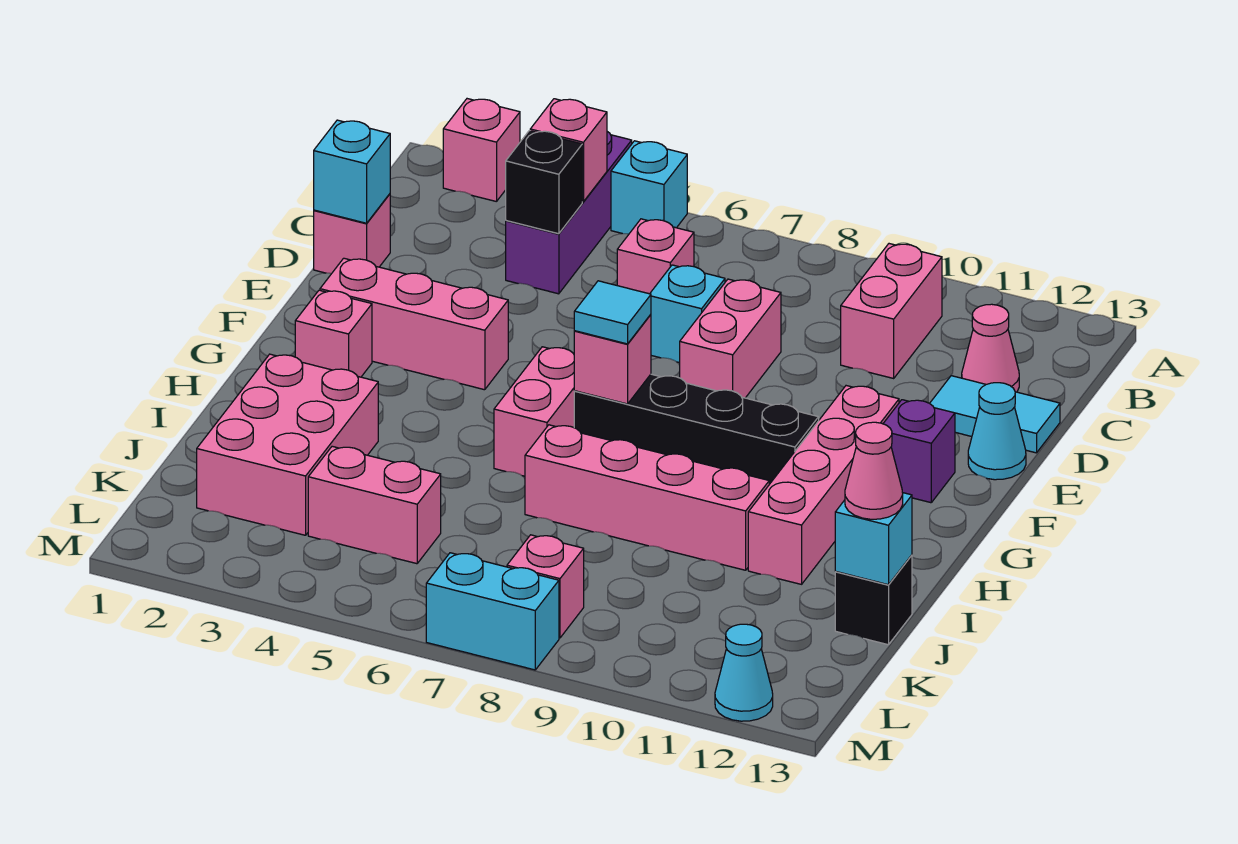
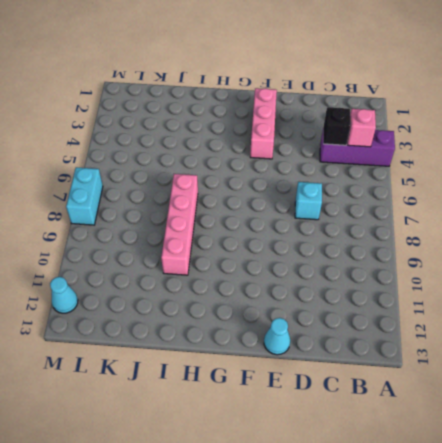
none -> pink 1x1 brick [443,99,520,202]
none -> cyan 1x1 brick [611,141,687,234]
none -> pink 1x2 brick [841,244,942,378]
none -> pink 1x1 brick [617,219,694,294]

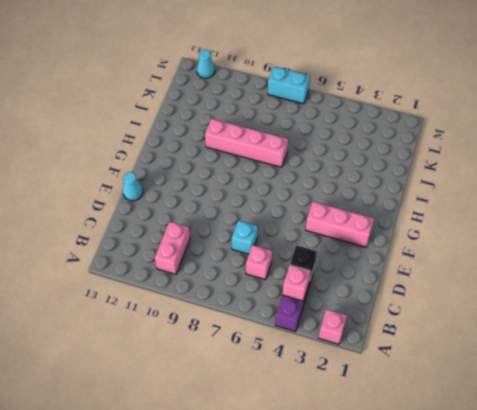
none -> cyan 1x1 brick [611,141,687,234]
none -> pink 1x1 cone [962,304,1019,392]
none -> pink 1x1 brick [314,194,390,273]
none -> pink 1x2 brick [680,279,781,398]

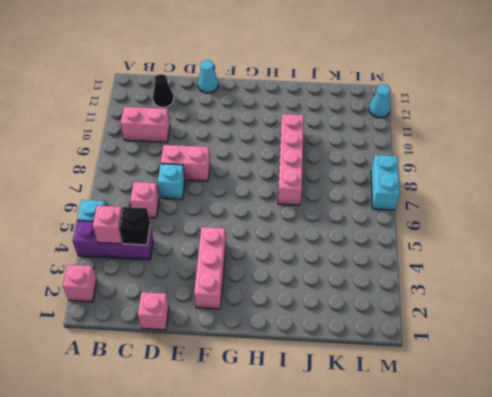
black 1x1 cone [153,74,174,107] -> pink 1x1 cone [962,304,1019,392]
none -> cyan 1x2 tile [930,376,1060,453]
none -> pink 1x4 brick [748,386,899,584]
none -> purple 1x1 brick [883,400,955,503]
none -> pink 1x1 brick [295,290,372,377]

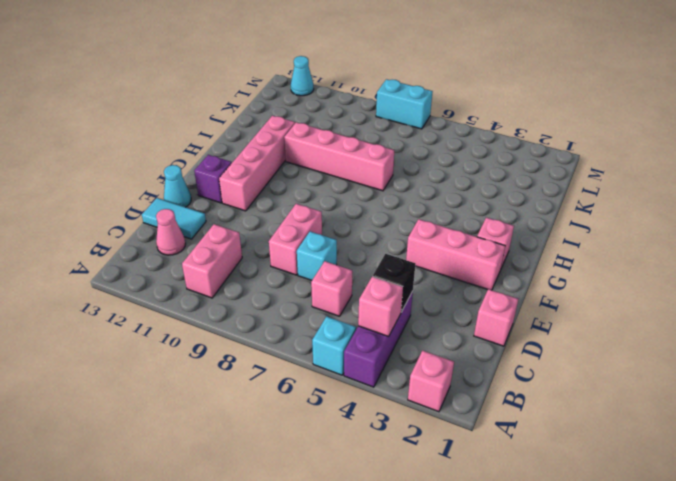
none -> pink 1x2 brick [494,347,574,476]
none -> black 1x4 brick [574,374,819,484]
none -> pink 2x3 brick [197,354,378,535]
none -> black 1x1 brick [835,555,912,645]

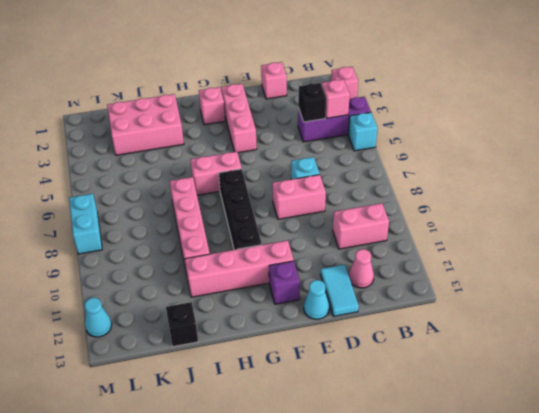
none -> pink 1x1 brick [617,219,694,294]
none -> pink 1x2 brick [308,446,441,564]
none -> pink 1x1 brick [507,535,584,638]
none -> cyan 1x1 brick [314,120,390,223]

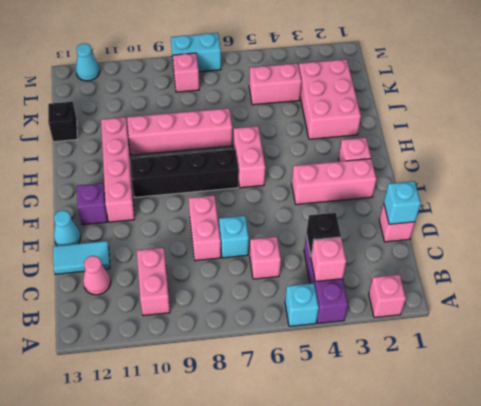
none -> pink 1x1 brick [574,314,651,404]
none -> cyan 1x1 brick [835,493,912,585]
none -> cyan 1x1 tile [574,281,651,344]
none -> pink 1x1 cone [845,422,903,519]

